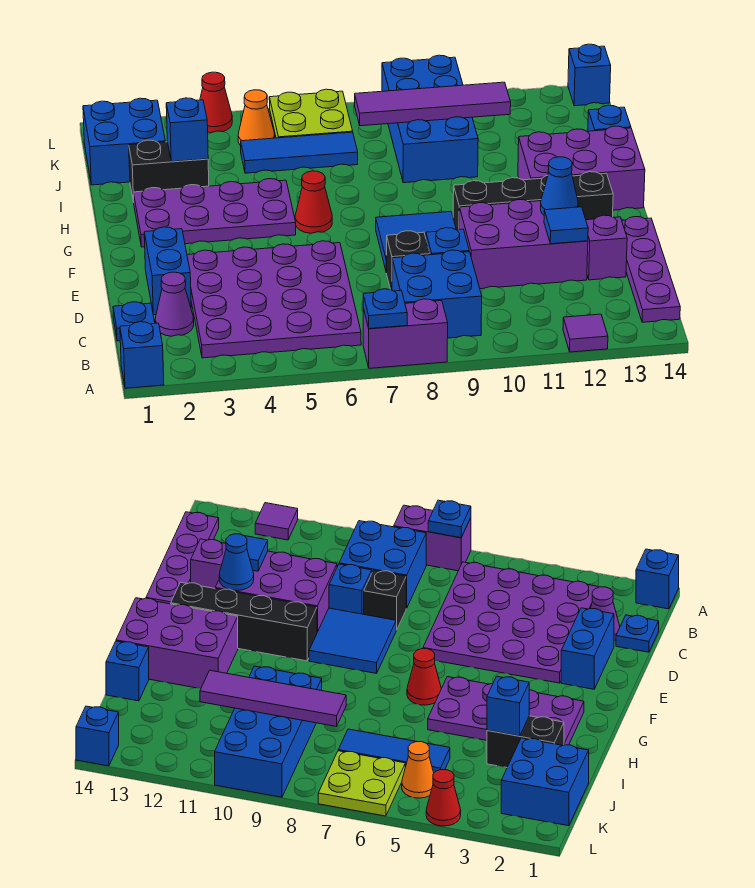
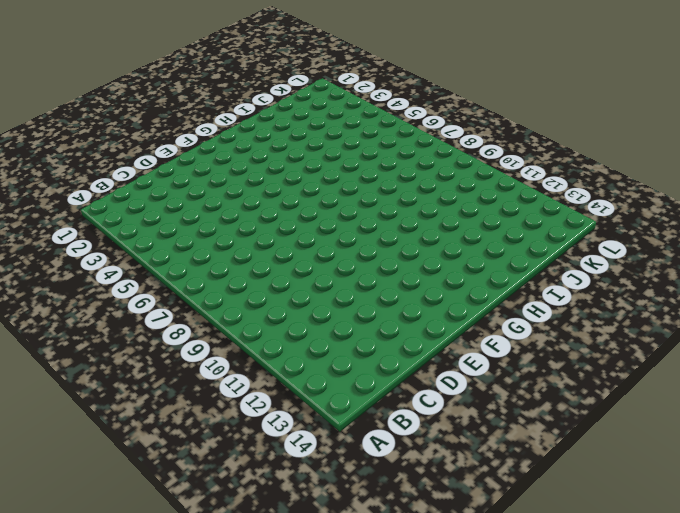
none -> blue 1x1 brick [120,322,164,388]
none -> purple 1x2 brick [363,299,448,368]
none -> purple 1x1 tile [563,314,608,352]
none -> purple 4x4 plate [187,241,361,358]

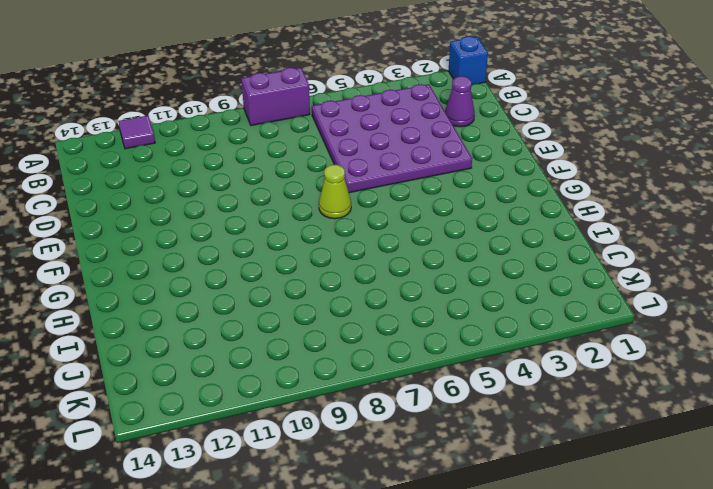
lime 1x1 cone [319,165,351,219] -> none
none -> blue 2x2 brick [392,250,482,338]
none -> purple 1x4 plate [622,217,680,322]
none -> blue 1x1 plate [113,302,155,341]
none -> blue 1x2 brick [144,227,191,315]

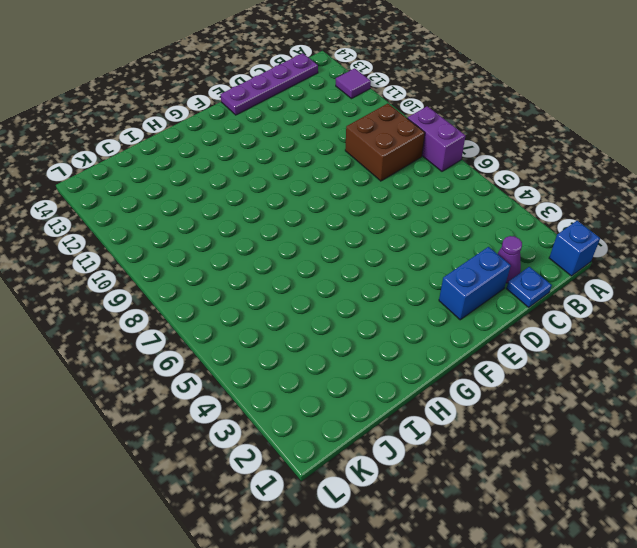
brown 2x2 brick [345,103,425,181] -> blue 2x2 brick [392,250,482,338]
none -> purple 4x4 plate [187,241,361,358]
none -> black 1x1 brick [386,231,430,290]
none -> blue 1x1 brick [426,228,469,255]
none -> purple 2x3 brick [459,199,588,289]

